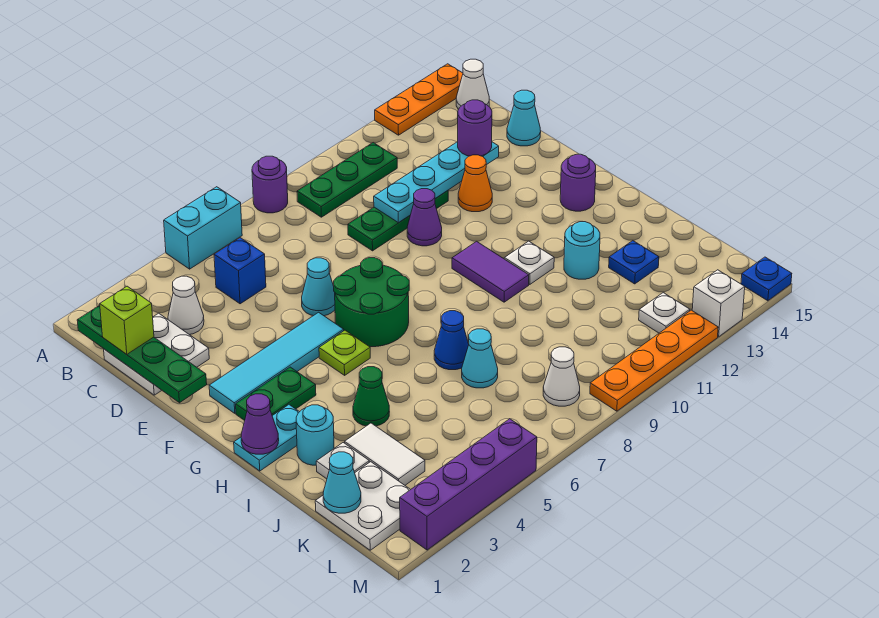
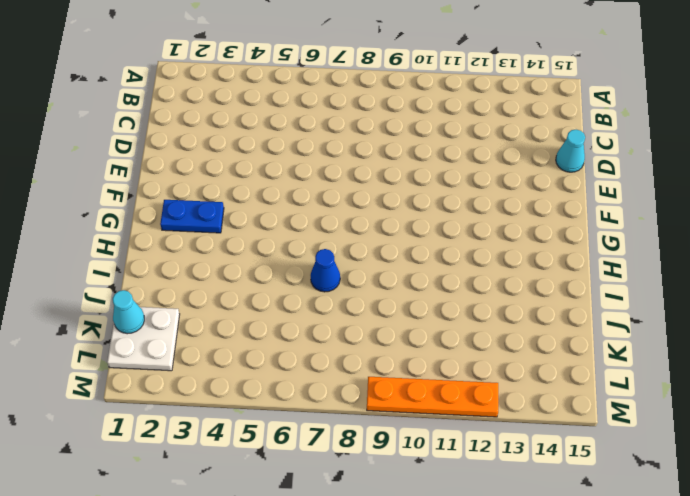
blue 1x2 plate [160,200,224,233] -> green 1x2 plate [236,367,316,421]
none -> cyan 1x2 brick [164,187,242,269]
none -> purple 1x1 round brick [252,156,288,213]
none -> orange 1x3 plate [375,64,463,135]
none -> green 1x3 plate [297,143,397,217]

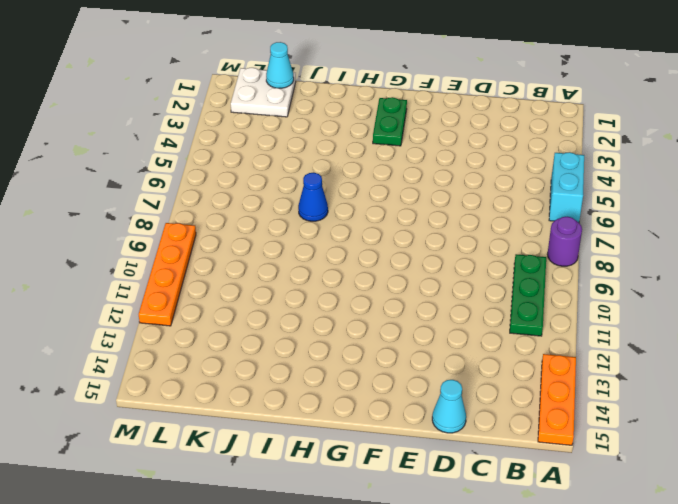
none -> white 1x1 cone [456,59,489,109]
none -> white 2x2 plate [104,313,209,395]
none -> white 1x1 cone [168,276,204,335]
none -> blue 1x1 brick [214,238,266,304]

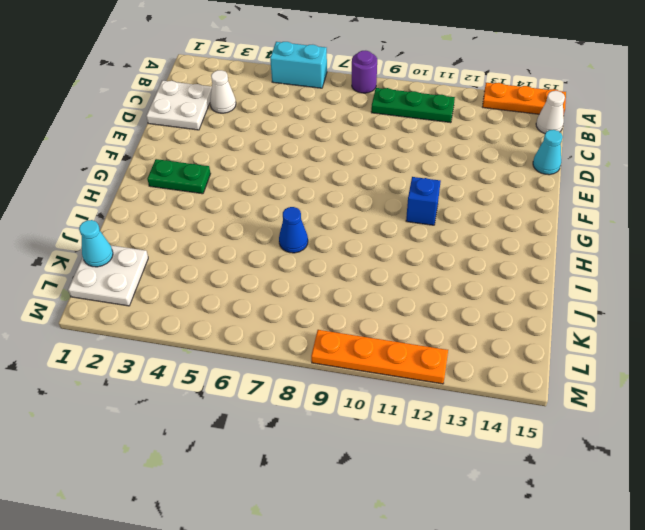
blue 1x1 brick [406,177,441,225] -> blue 1x1 brick moved to [214,238,266,304]
none -> green 1x3 plate [348,191,448,251]
none -> cyan 1x1 cone [302,258,335,316]
none -> purple 1x1 cone [407,189,442,246]
none -> orange 1x1 cone [458,155,492,212]

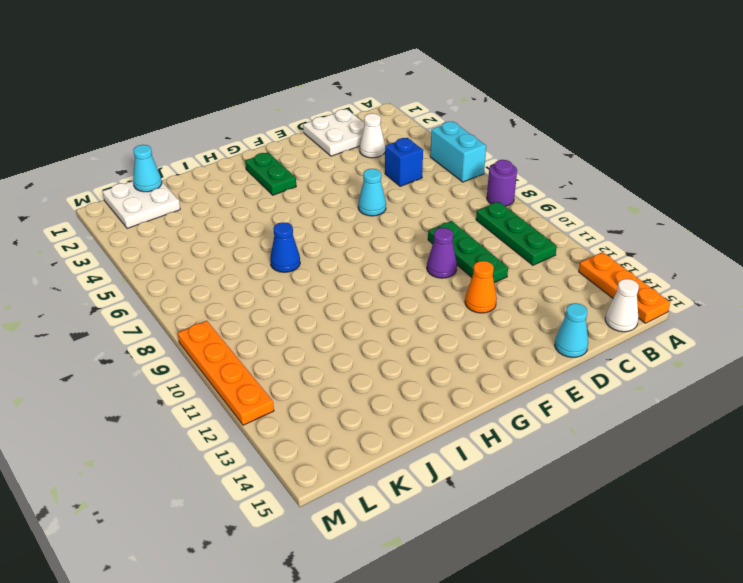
none -> cyan 1x4 tile [209,312,344,413]
none -> green 2x2 round brick [334,258,409,347]
none -> lime 1x1 plate [319,330,370,375]
none -> purple 1x2 tile [452,241,529,302]

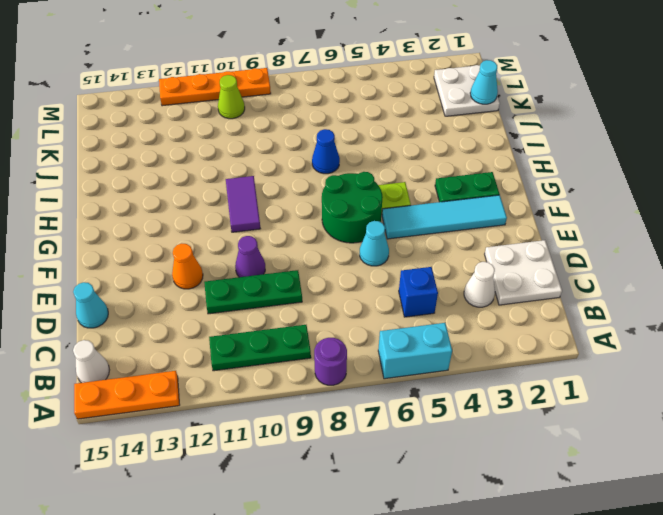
lime 1x1 cone [218,75,245,119] -> none
none -> purple 1x1 round brick [560,154,596,211]
none -> cyan 1x2 plate [234,405,299,471]
none -> white 1x1 plate [504,241,554,285]
none -> cyan 1x1 round brick [296,405,334,465]

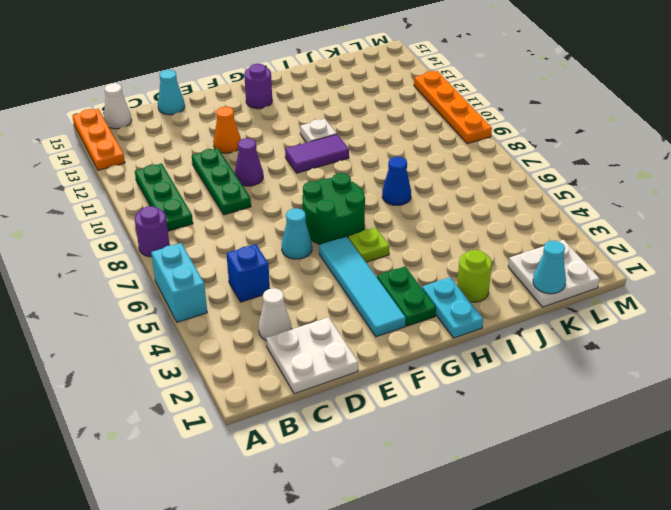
lime 1x1 round brick [457,250,492,302] -> cyan 1x1 round brick [296,405,334,465]
none -> green 1x1 cone [353,367,389,426]
none -> cyan 1x1 round brick [564,222,600,279]
none -> white 1x1 plate [316,443,369,479]
none -> white 1x2 tile [345,423,425,485]

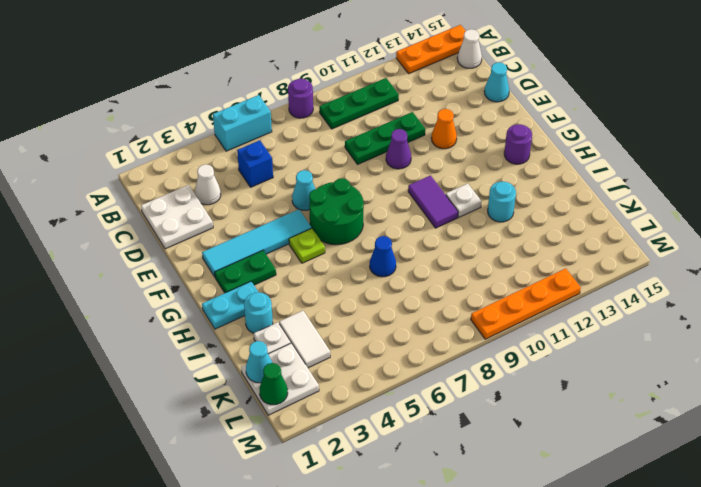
green 1x1 cone [259,363,288,405] -> green 1x1 cone moved to [353,367,389,426]
none -> cyan 1x1 cone [462,329,498,388]
none -> blue 1x1 plate [609,241,659,284]
none -> white 1x1 cone [543,347,580,406]
none -> white 1x1 plate [639,293,690,333]

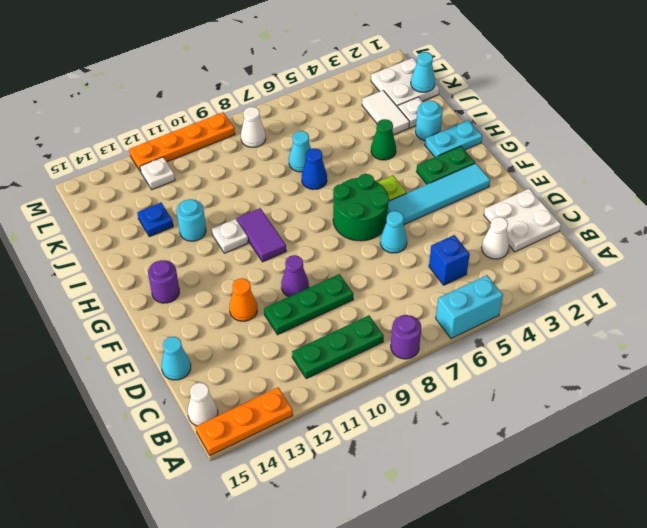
none -> purple 1x4 brick [400,419,537,550]
none -> white 1x1 brick [692,270,745,337]
none -> blue 1x1 plate [741,257,792,301]
none -> green 1x4 plate [77,305,207,403]

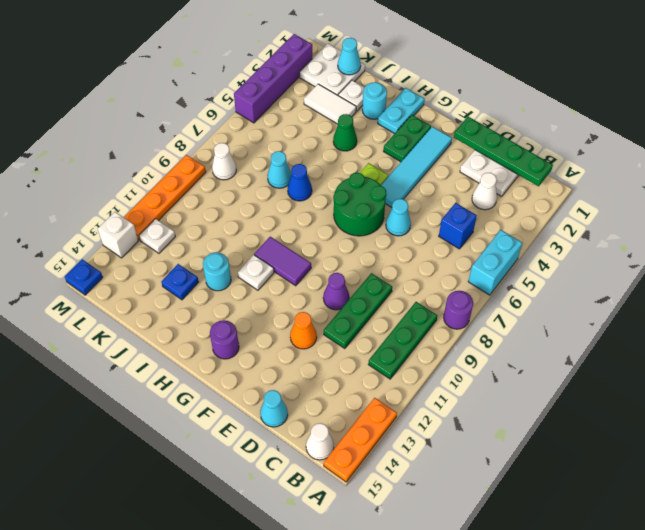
none -> cyan 1x4 plate [374,142,499,223]
none -> purple 1x1 cone [241,394,279,454]
none -> lime 1x1 brick [100,286,154,354]
none -> purple 1x1 round brick [458,100,492,156]

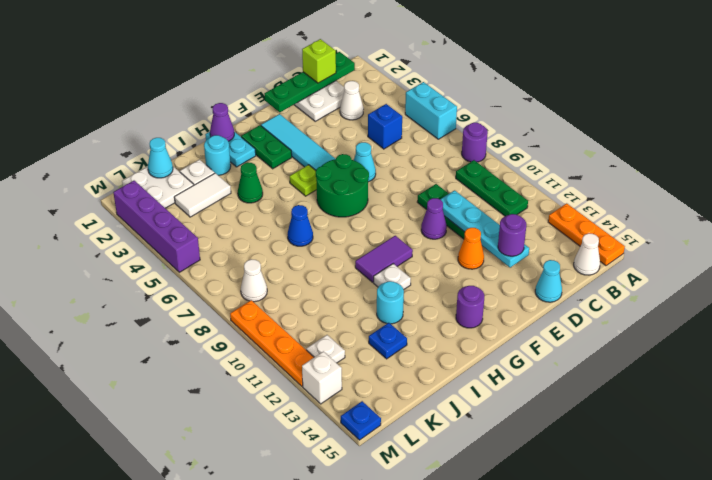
none -> cyan 1x1 cone [462,329,498,388]

